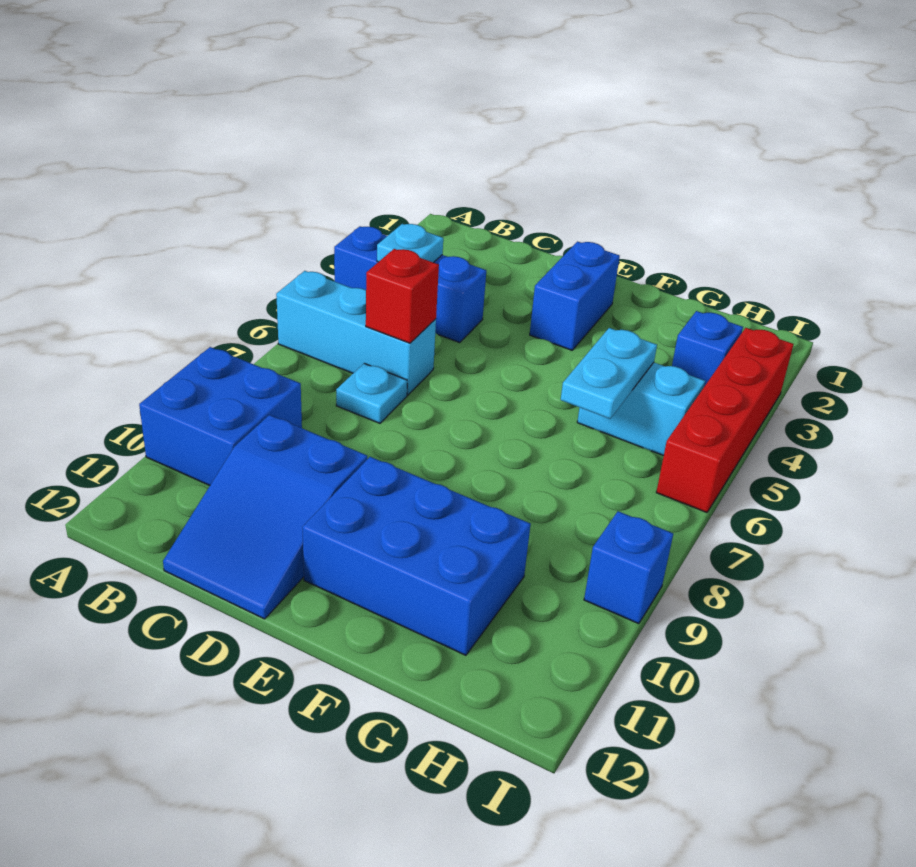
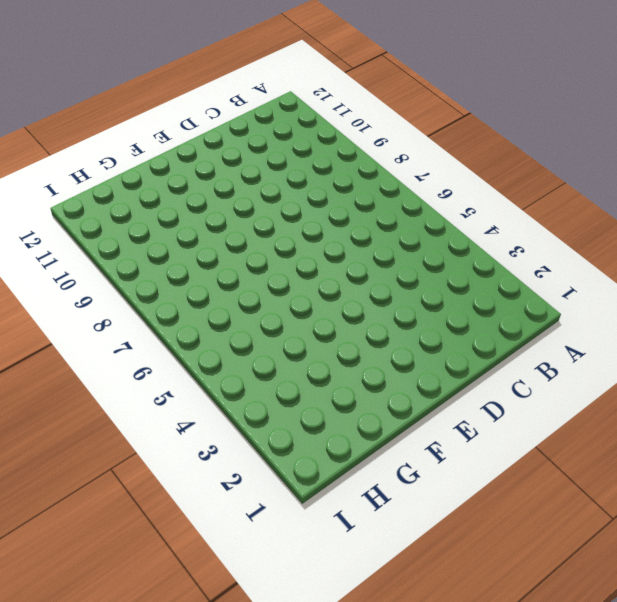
none -> blue 1x3 brick [334,226,486,343]
none -> cyan 1x3 brick [276,271,436,395]
none -> blue 2x2 brick [139,347,302,485]

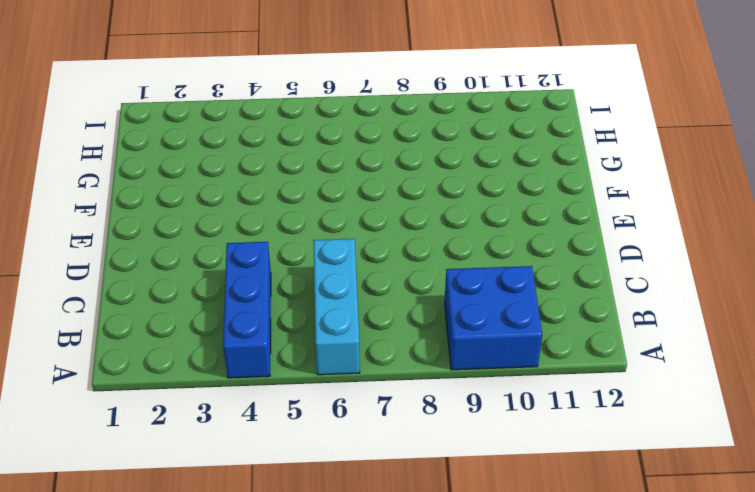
none -> cyan 1x1 plate [336,363,407,423]
none -> blue 2x3 slope [163,415,367,619]
none -> blue 1x2 brick [530,242,620,350]

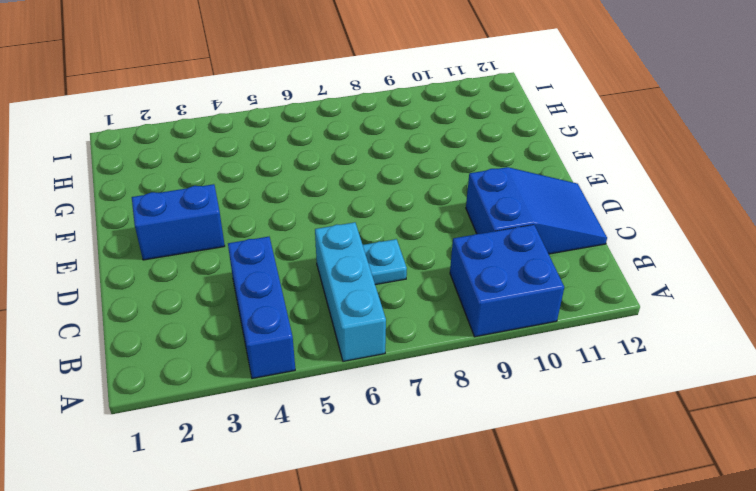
none -> blue 2x3 brick [302,457,531,655]
none -> cyan 1x2 brick [577,363,705,456]
none -> blue 1x1 brick [672,311,743,387]

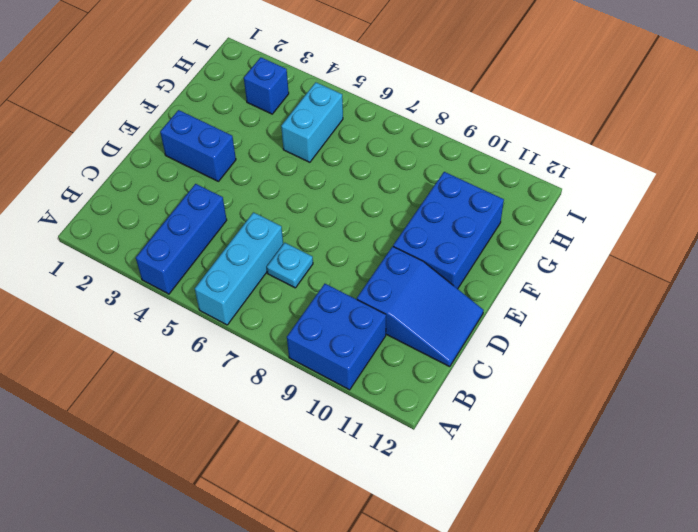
none -> red 1x4 brick [656,328,793,512]
none -> blue 1x1 brick [584,511,673,624]
none -> cyan 1x1 plate [377,224,443,263]

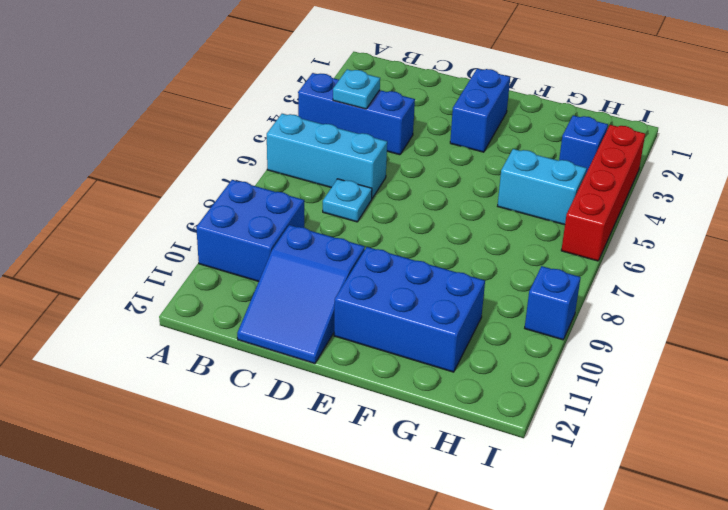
none -> red 1x1 brick [366,249,439,343]
none -> cyan 1x2 plate [561,328,657,419]

